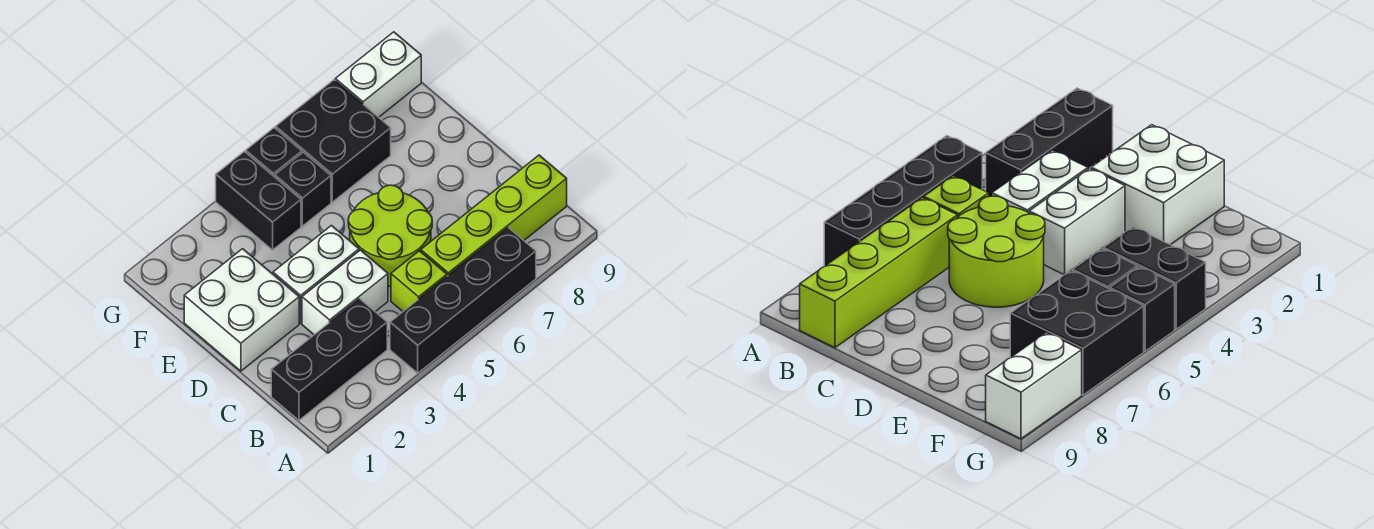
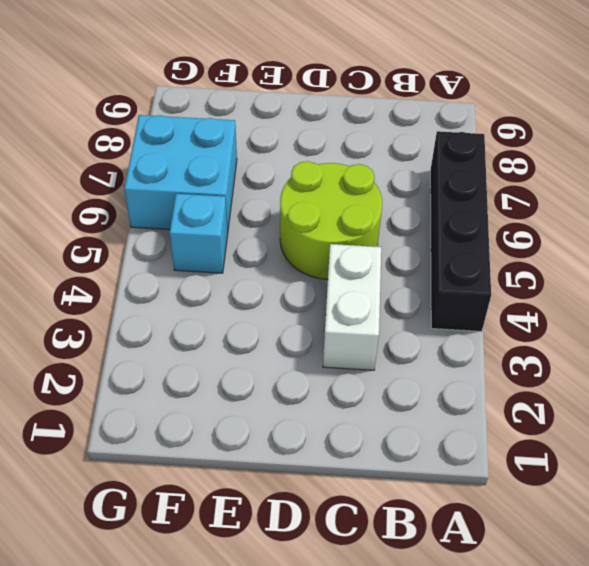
cyan 1x1 brick [170,194,228,273] -> black 1x1 brick [275,152,331,226]
cyan 2x2 brick [124,115,237,233] -> black 2x2 brick [276,80,391,202]
none -> black 1x3 brick [271,299,387,420]
none -> lime 1x1 brick [391,251,447,311]
none -> lime 1x4 brick [421,155,567,276]

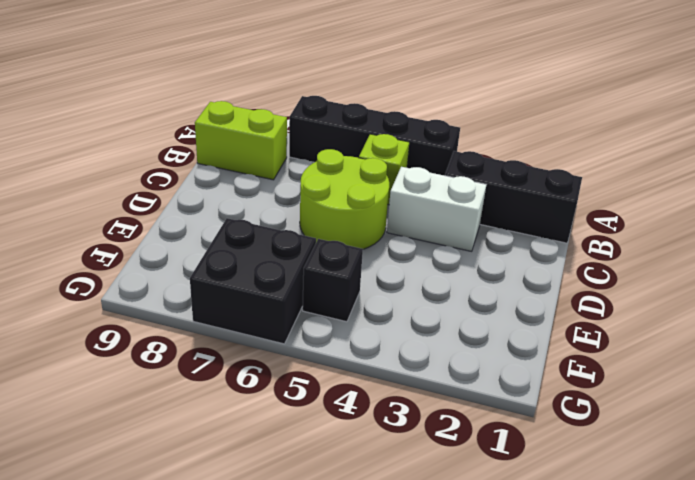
lime 1x2 brick [195,101,287,180] -> lime 1x4 brick [421,155,567,276]
none -> white 2x2 brick [184,249,299,371]
none -> white 1x2 brick [273,226,359,323]
none -> black 1x2 brick [216,152,301,250]

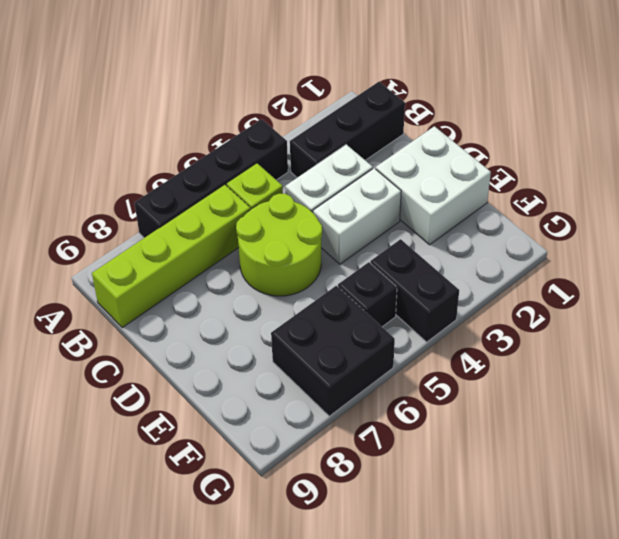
none -> black 1x1 brick [246,128,302,177]
none -> white 1x2 brick [335,32,421,117]

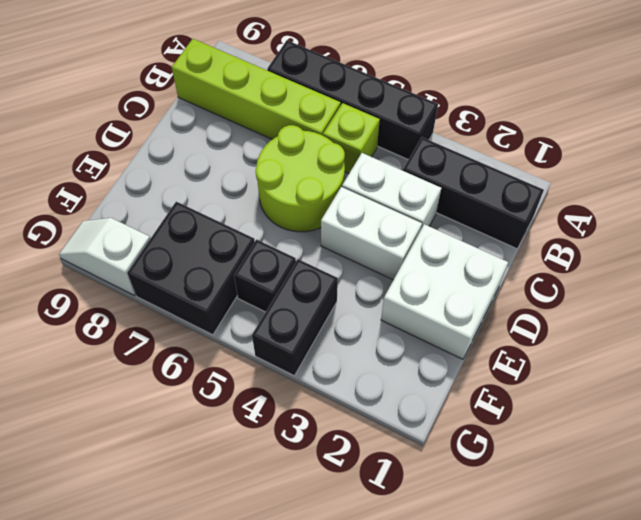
white 1x2 slope [59,218,150,295] -> white 1x2 brick [335,32,421,117]
none -> black 1x1 brick [246,128,302,177]

